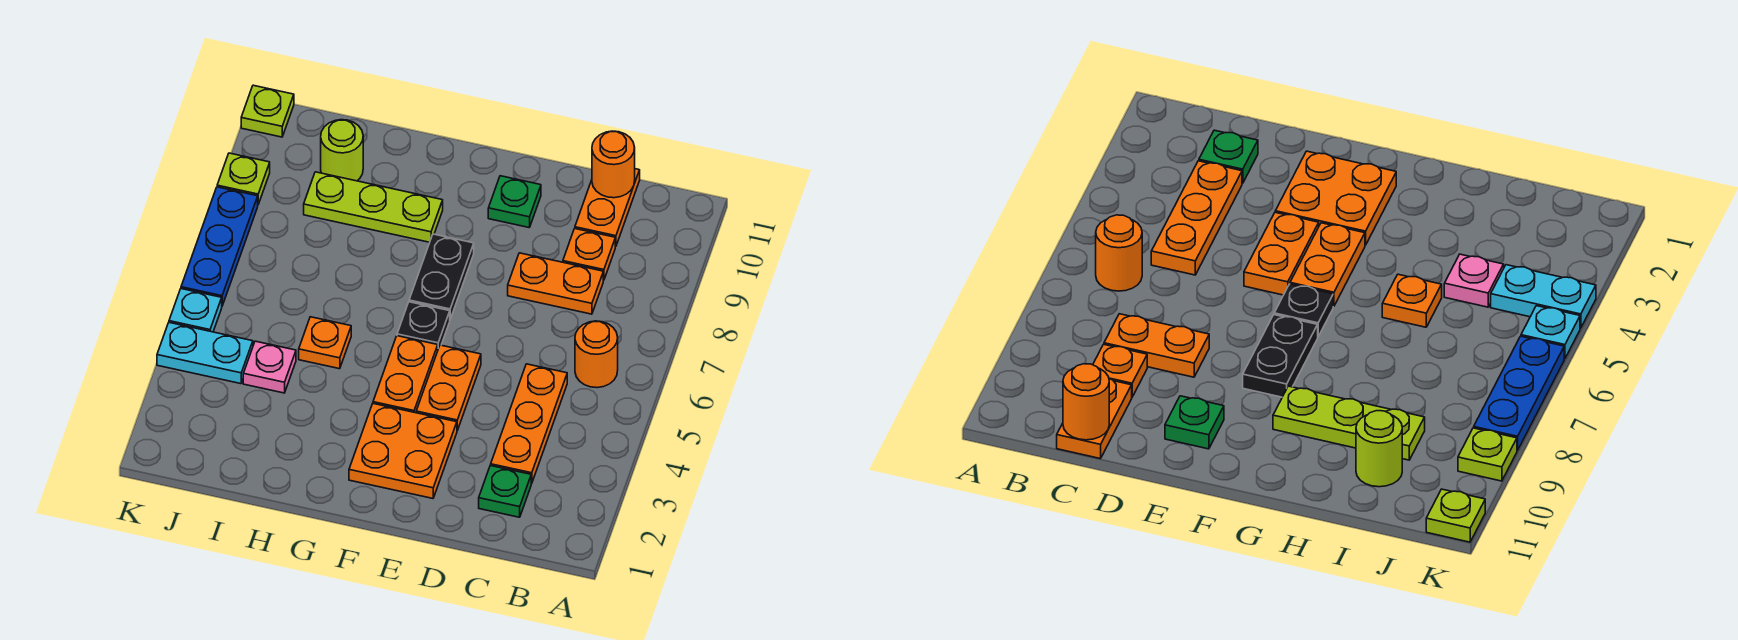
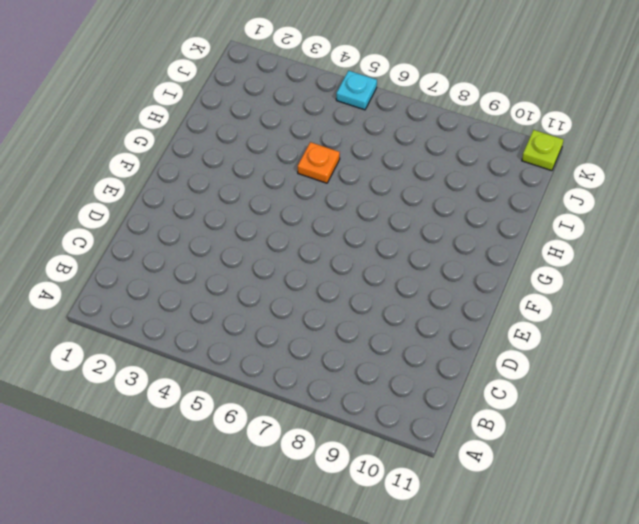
none -> orange 1x1 round brick [575,321,618,388]
none -> green 1x1 plate [479,465,531,517]
none -> orange 1x3 plate [491,364,567,484]

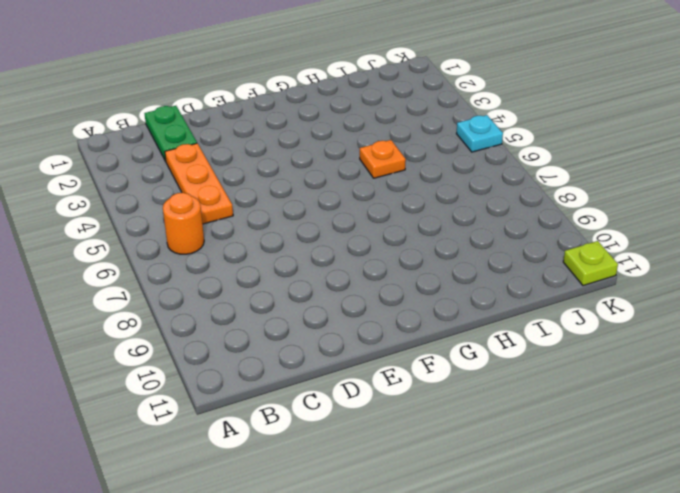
green 1x2 plate [144,106,197,161] -> green 1x1 plate [479,465,531,517]
none -> orange 1x2 plate [508,253,603,314]
none -> orange 1x1 plate [563,229,615,280]
none -> orange 1x2 plate [575,169,640,246]

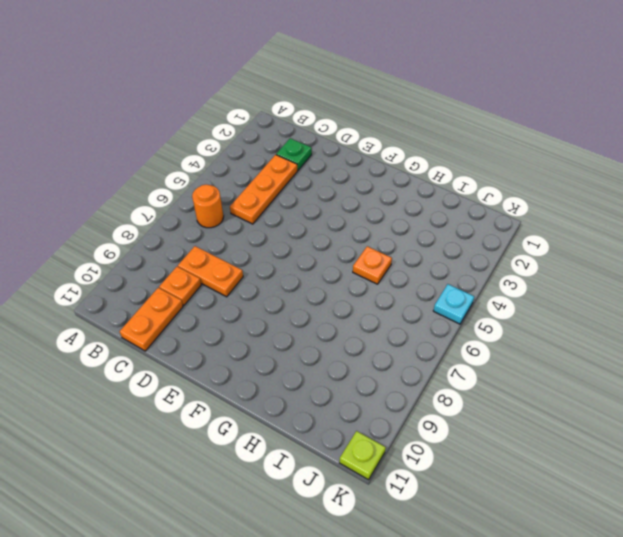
none -> orange 2x2 plate [349,404,457,498]
none -> orange 1x2 plate [416,345,481,430]
none -> green 1x1 plate [488,176,541,227]

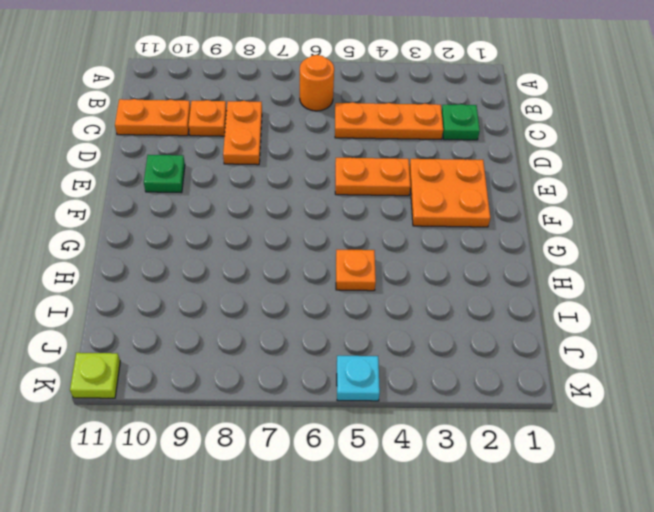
none -> orange 1x2 plate [373,336,438,413]
none -> black 1x1 plate [397,302,450,348]
none -> black 1x2 plate [409,234,474,319]

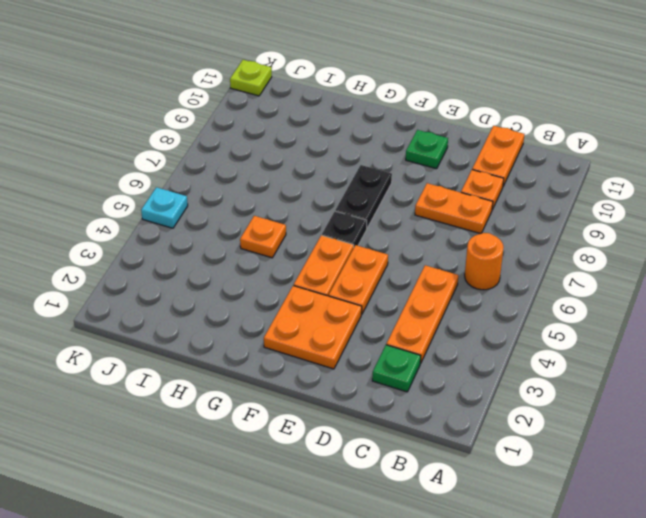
none -> lime 1x3 plate [304,172,443,242]
none -> pink 1x1 plate [243,341,296,393]
none -> lime 1x1 round brick [321,120,363,181]

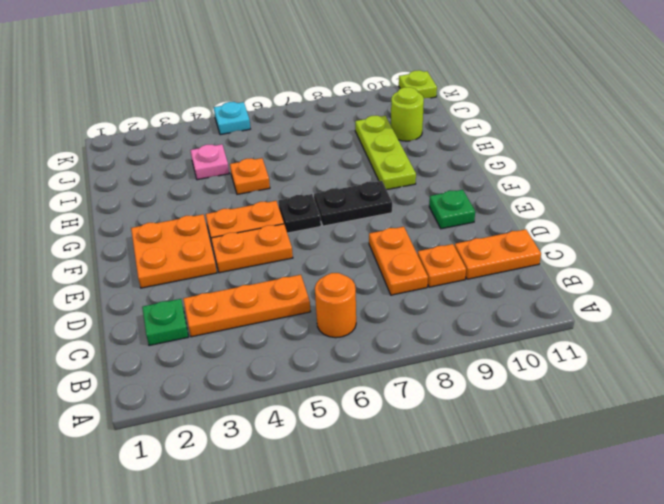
none -> cyan 1x2 plate [157,323,253,384]
none -> blue 1x3 plate [181,187,258,306]
none -> lime 1x1 plate [217,153,270,204]

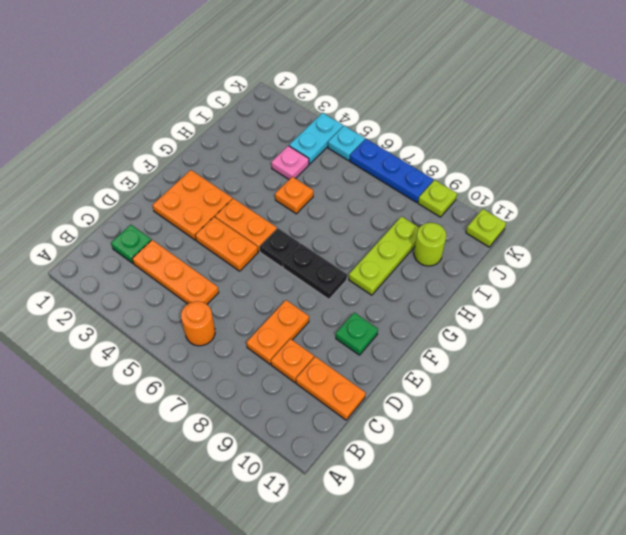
none -> orange 1x1 round brick [592,131,635,198]

